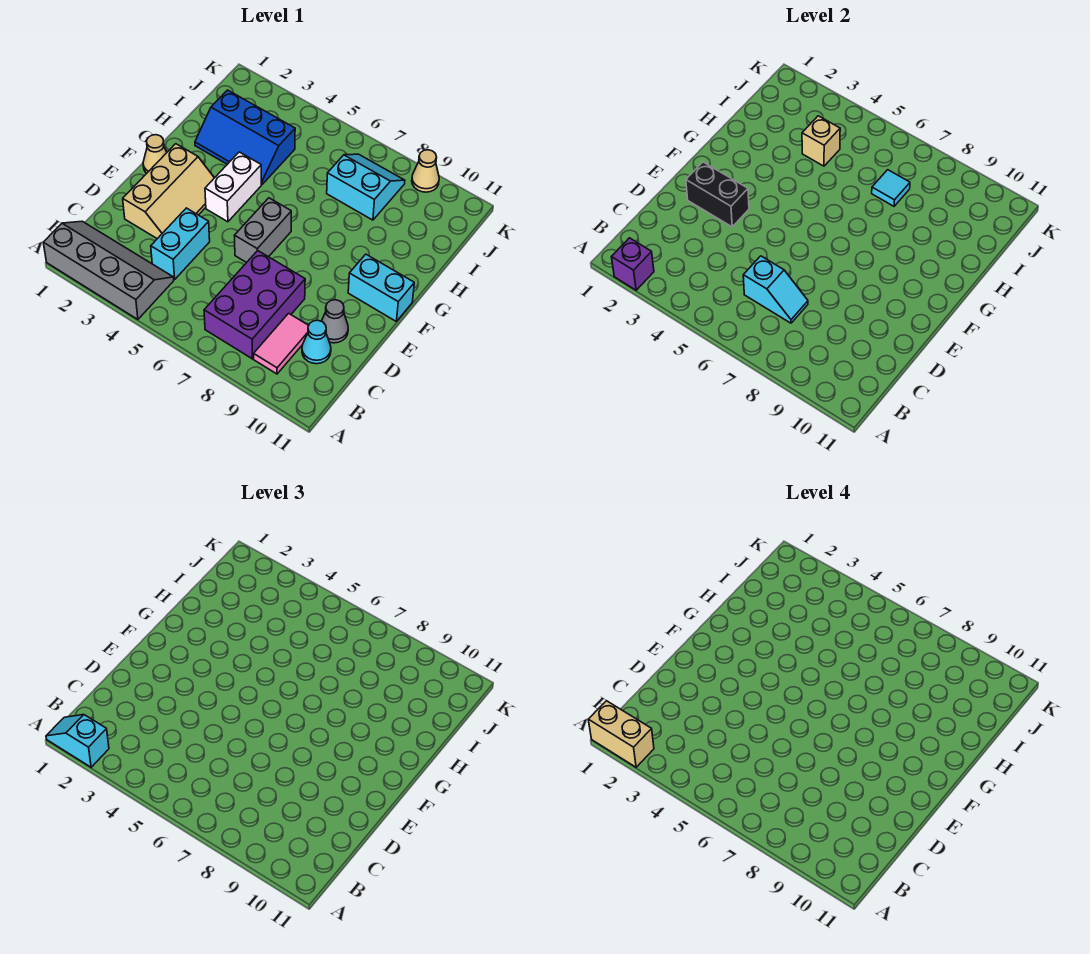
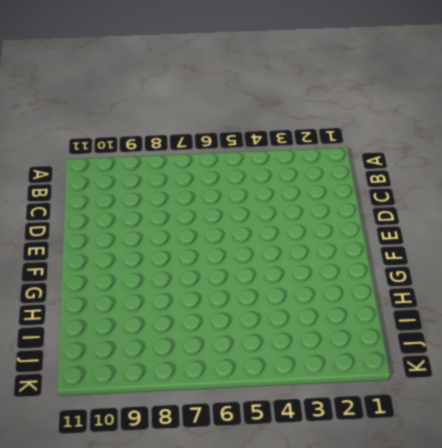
none -> grey 2x4 slope [43,221,174,319]
none -> purple 2x3 brick [204,251,305,359]
none -> pink 1x2 tile [254,313,309,374]

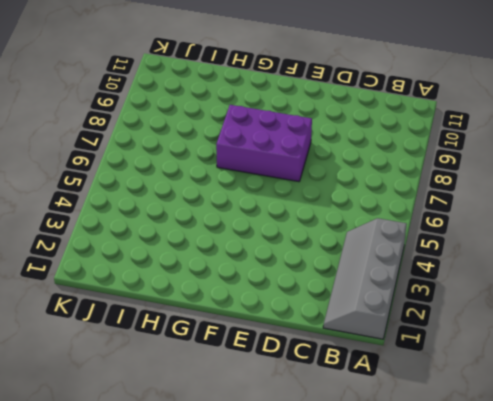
purple 2x3 brick [216,105,312,182] -> purple 2x3 brick moved to [204,251,305,359]
none -> pink 1x2 tile [254,313,309,374]
none -> cyan 1x2 brick [151,208,210,279]
none -> cyan 1x1 cone [302,320,331,364]

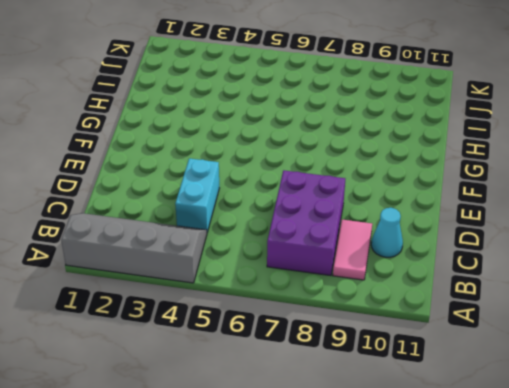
none -> tan 2x3 slope [123,144,214,239]
none -> grey 1x1 cone [321,300,348,343]
none -> grey 1x2 brick [234,198,291,263]

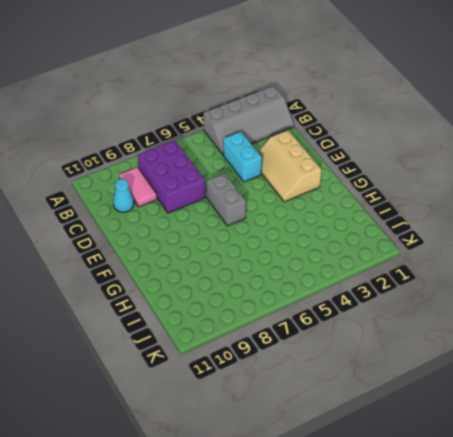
none -> grey 1x1 cone [321,300,348,343]
none -> tan 1x1 cone [143,135,167,173]
none -> white 1x2 brick [205,152,261,222]

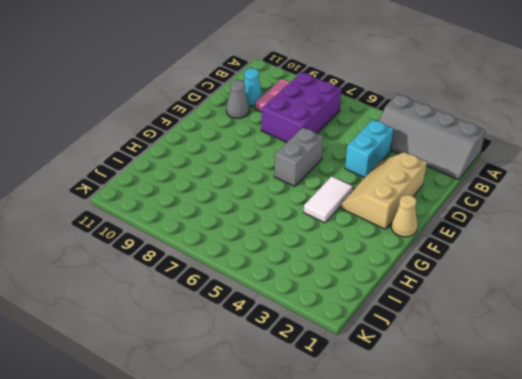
white 1x2 tile [304,176,353,223] -> white 1x2 brick [205,152,261,222]
none -> cyan 1x2 brick [348,254,414,322]
none -> blue 2x3 slope [195,90,295,184]
none -> cyan 2x2 slope [327,154,405,220]

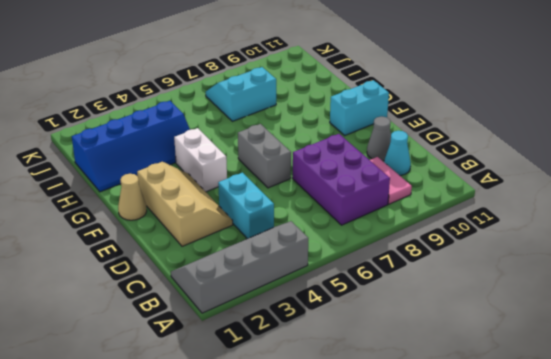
blue 2x4 slope [72,101,190,192] -> blue 2x3 slope [195,90,295,184]
none -> tan 1x1 cone [412,150,439,192]
none -> purple 1x1 brick [612,238,654,290]
none -> cyan 1x2 slope [743,256,808,323]

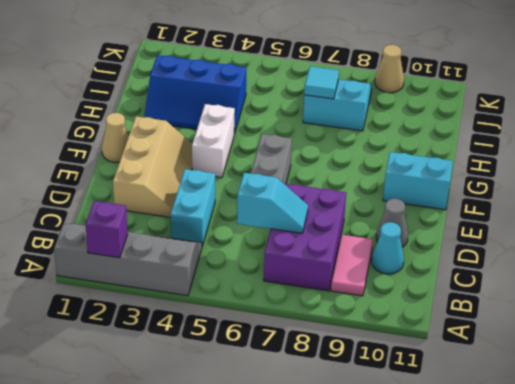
none -> black 1x2 brick [686,162,749,227]
none -> tan 1x1 brick [802,116,840,166]
none -> cyan 1x2 slope [46,715,109,767]

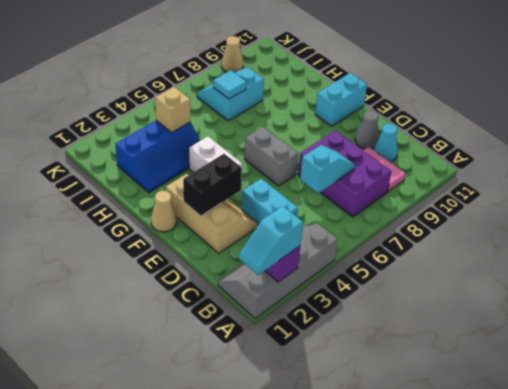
none -> tan 1x2 brick [588,701,654,767]

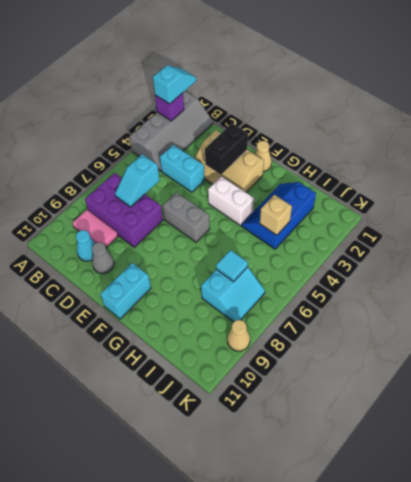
none -> tan 1x2 brick [588,701,654,767]

